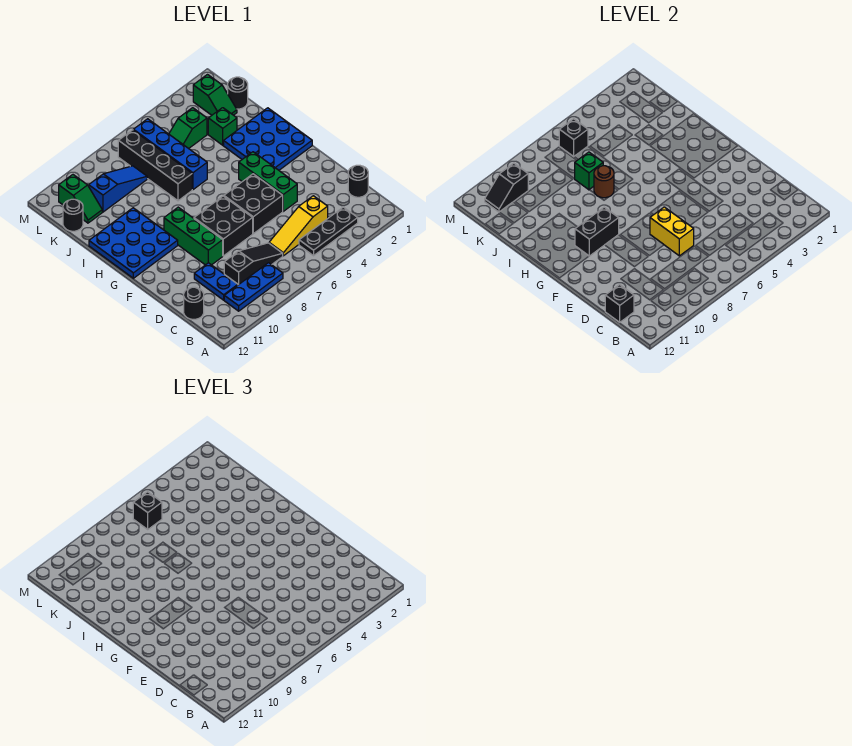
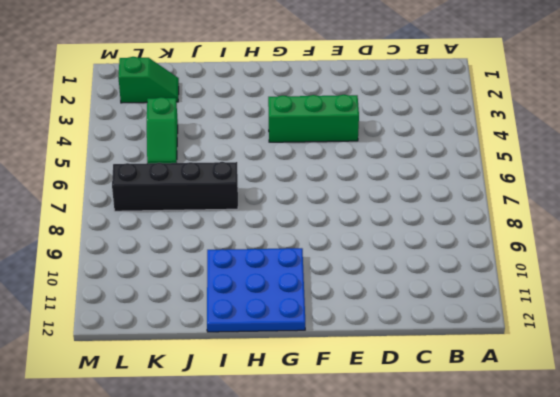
none -> black 1x3 plate [299,207,358,256]
none -> blue 1x3 plate [224,263,283,311]
none -> black 1x1 round brick [348,165,368,197]
none -> yellow 1x3 slope [269,196,328,256]

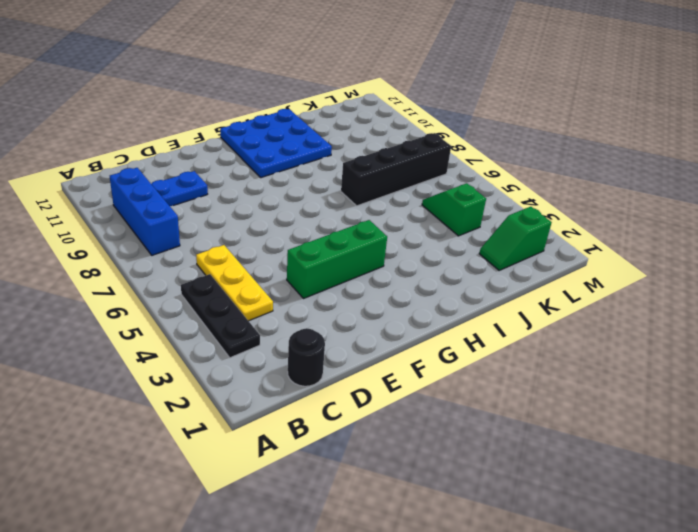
blue 1x3 brick [110,168,180,255] -> blue 1x3 plate [224,263,283,311]
yellow 1x3 plate [196,245,273,321] -> yellow 1x3 slope [269,196,328,256]
none -> black 1x3 slope [224,243,283,285]
none -> black 1x1 round brick [184,287,204,319]
none -> black 2x2 brick [224,174,283,234]
none -> black 2x2 brick [194,196,253,256]

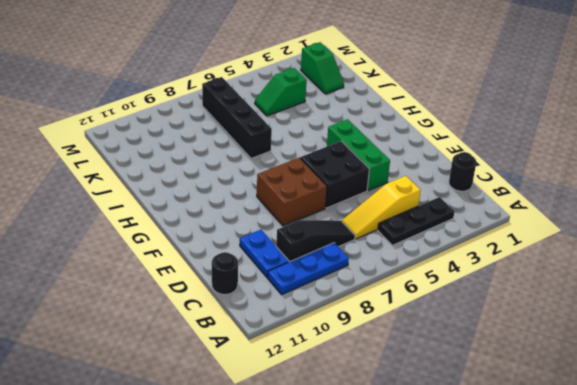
brown 2x2 brick [257,158,327,226] -> black 2x2 brick [194,196,253,256]
none -> green 1x3 brick [164,207,223,265]
none -> blue 3x3 plate [224,108,312,170]
none -> blue 3x3 plate [89,208,178,278]
none -> blue 1x4 brick [134,119,207,190]

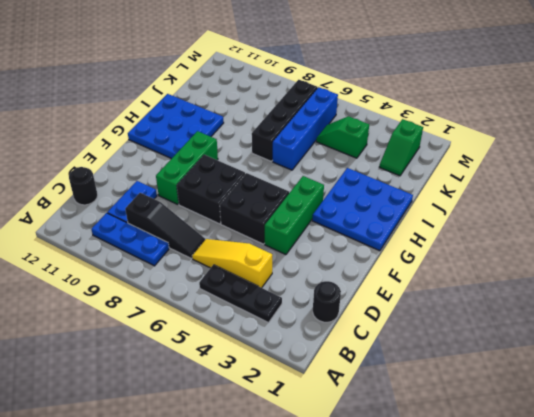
none -> green 1x1 brick [208,108,237,145]
none -> black 1x1 round brick [227,77,248,109]
none -> blue 1x3 slope [89,166,147,212]
none -> green 1x2 slope [59,175,102,223]

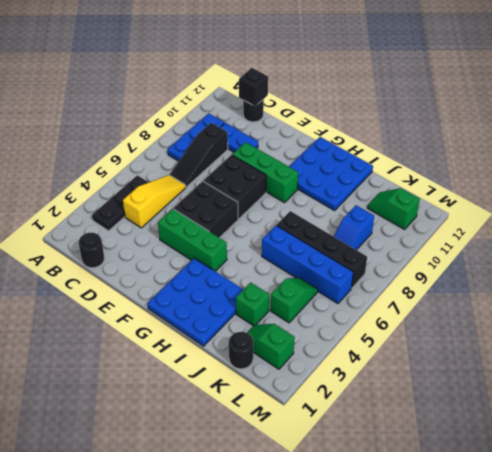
blue 1x2 slope [334,205,374,250] -> blue 1x3 slope [89,166,147,212]
none -> black 1x1 round brick [63,199,83,231]
none -> yellow 1x2 brick [650,207,694,256]
none -> black 1x2 brick [575,207,619,256]
none -> brown 1x1 round brick [594,166,614,198]

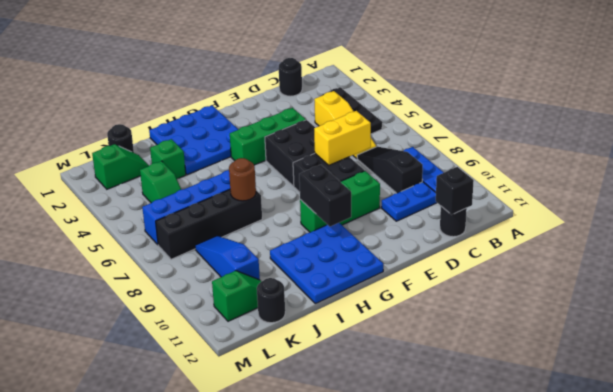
none -> green 1x1 brick [575,152,603,190]
none -> black 1x1 brick [559,119,588,156]
none -> black 1x2 slope [485,163,528,212]
none -> black 1x1 brick [133,492,162,529]

